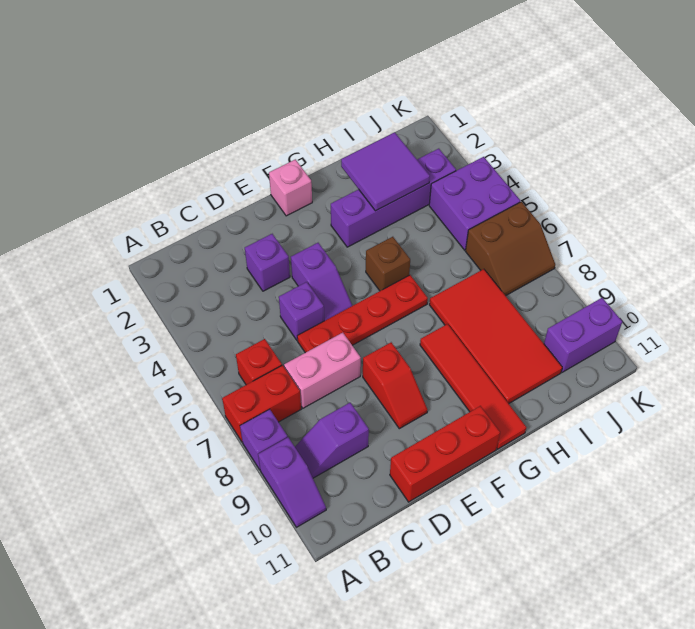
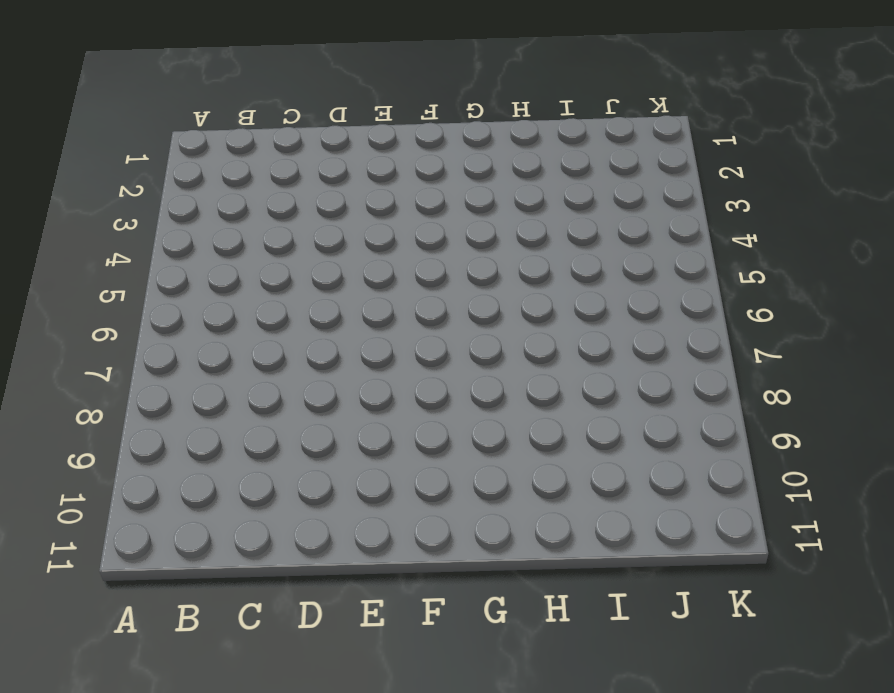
none -> red 1x2 brick [222,365,301,442]
none -> purple 1x1 brick [240,409,288,470]
none -> purple 1x2 slope [258,437,326,527]

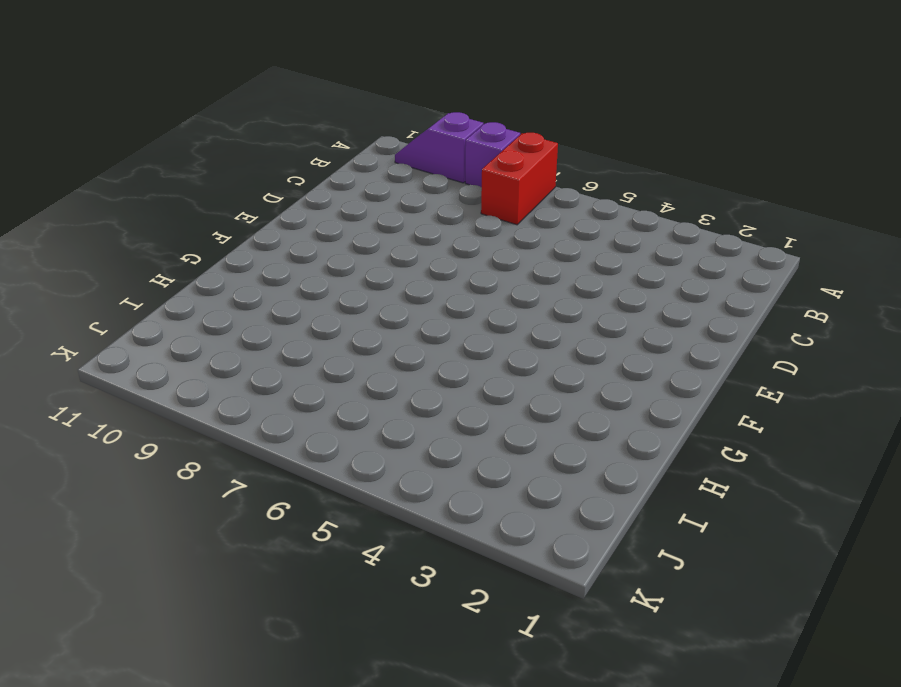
none -> red 1x1 brick [236,339,282,385]
none -> purple 1x2 slope [295,403,369,478]
none -> pink 1x2 brick [284,333,361,408]

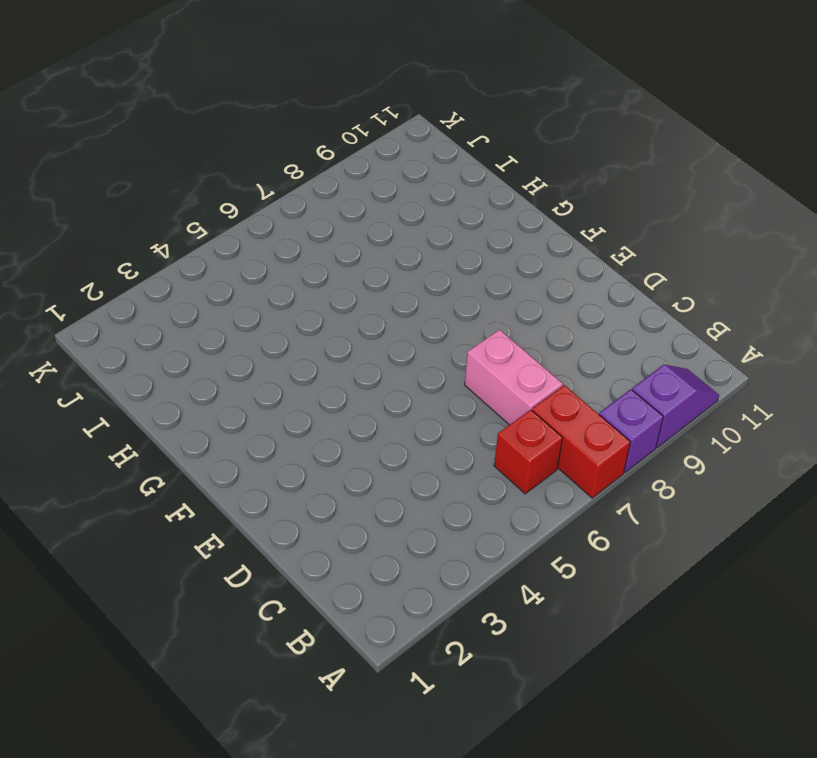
none -> purple 1x2 slope [295,403,369,478]
none -> purple 1x1 brick [245,234,290,291]
none -> purple 1x1 brick [279,282,324,340]

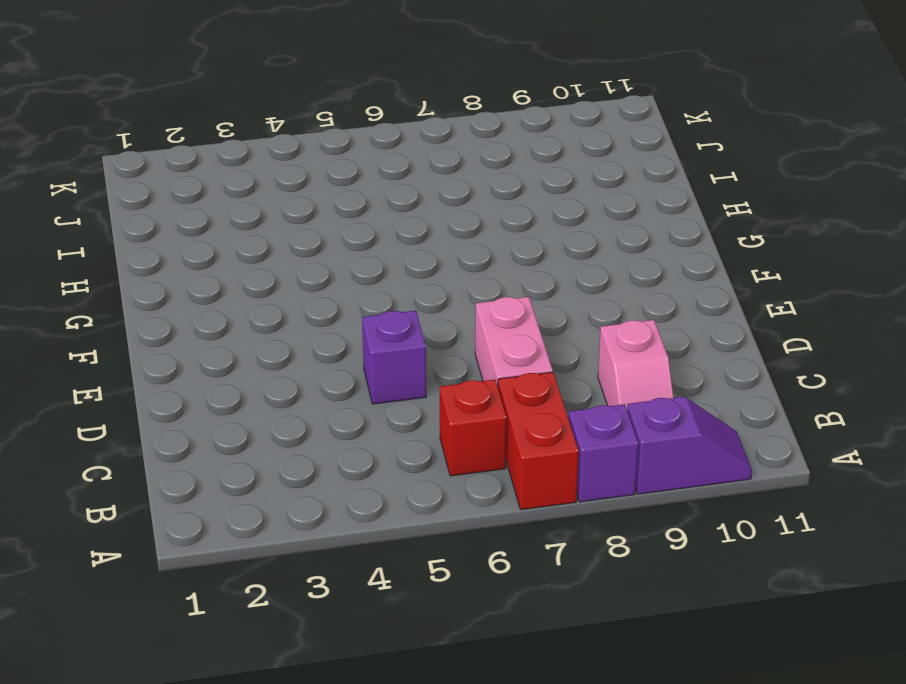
pink 1x2 slope [598,320,674,409] -> purple 1x2 slope [295,403,369,478]
none -> purple 1x1 brick [245,234,290,291]
none -> red 1x4 plate [297,275,428,353]
none -> red 1x3 brick [390,406,500,502]

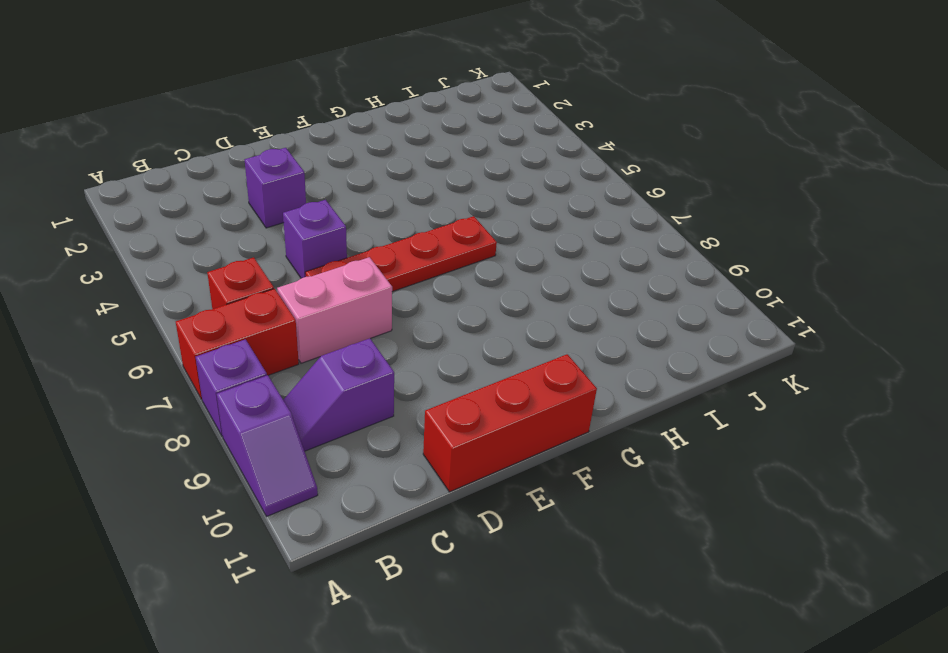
none -> purple 1x2 slope [291,243,352,321]
none -> red 1x2 slope [363,342,427,429]
none -> pink 1x1 brick [269,159,312,216]

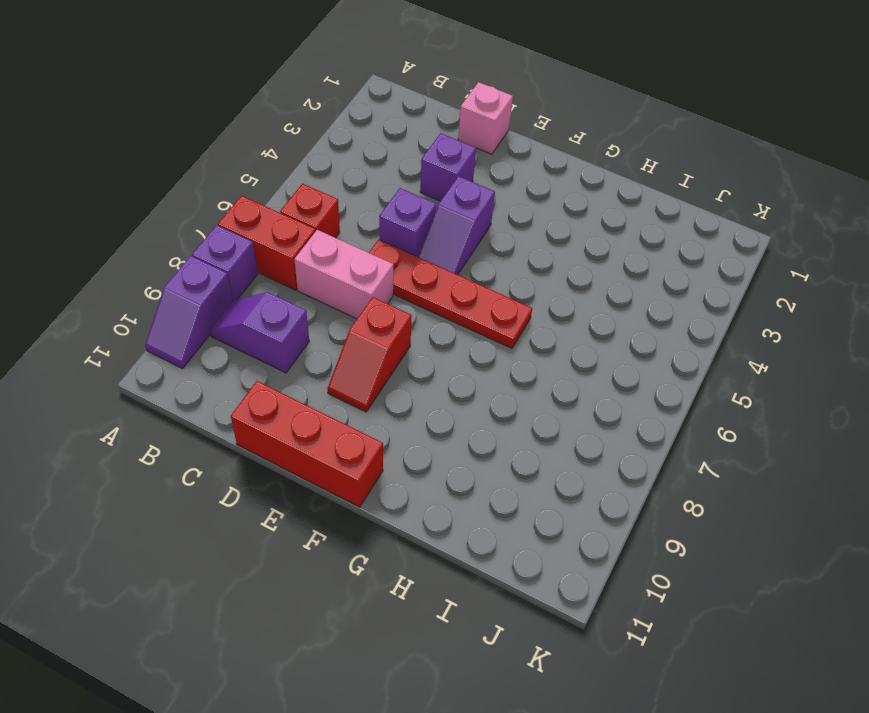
pink 1x1 brick [458,82,513,154] -> pink 1x1 brick moved to [269,159,312,216]
none -> purple 1x4 brick [331,149,456,247]
none -> brown 1x1 brick [366,237,410,291]
none -> red 1x4 tile [420,324,526,449]

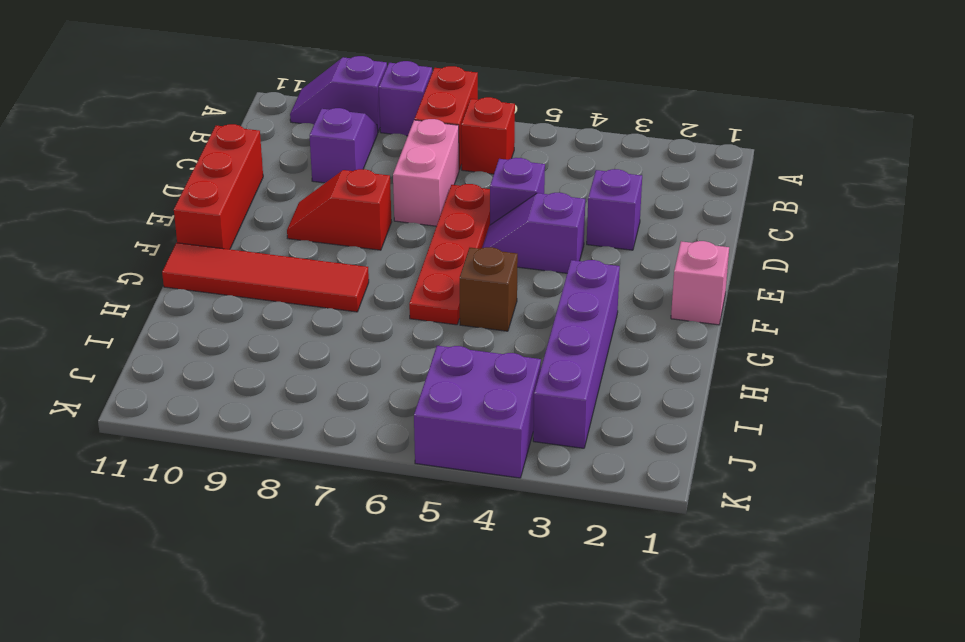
none -> red 2x4 tile [429,269,562,404]
none -> brown 2x2 slope [465,202,555,296]
none -> purple 1x2 brick [544,298,622,372]

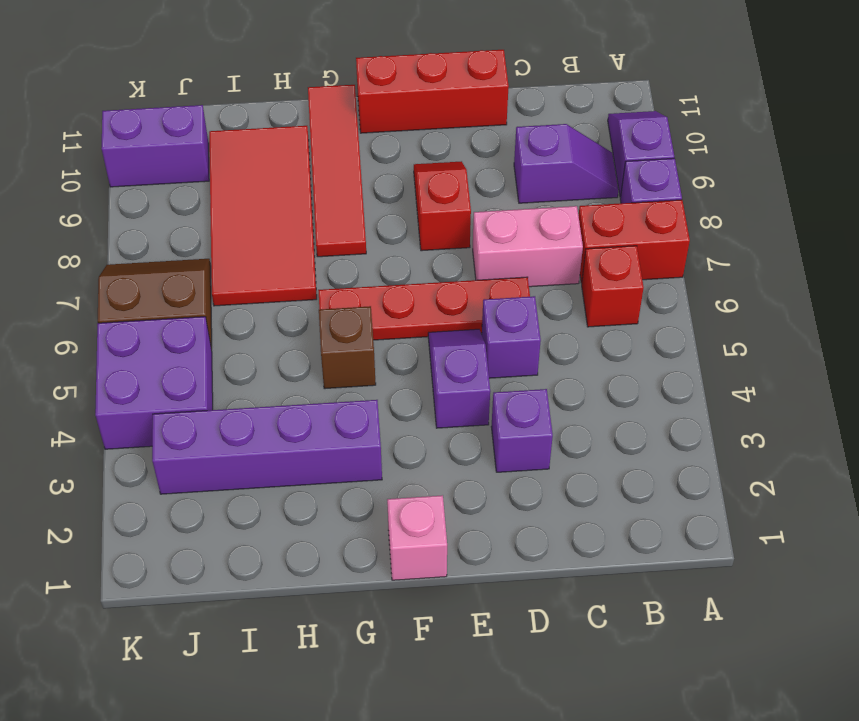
none -> purple 2x2 tile [341,132,430,211]

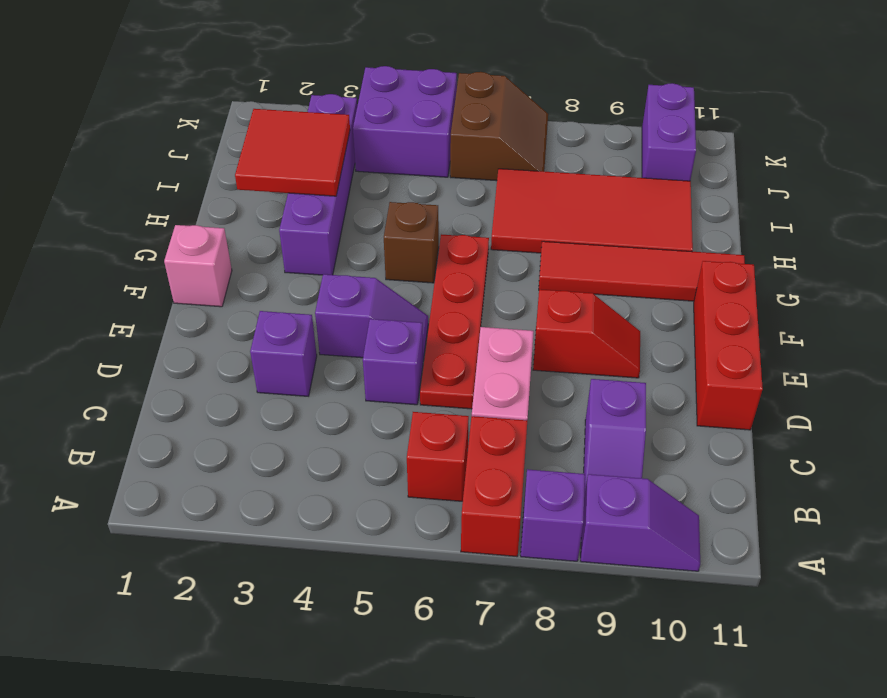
red 2x2 tile [235,109,350,196] -> purple 2x2 tile [341,132,430,211]

